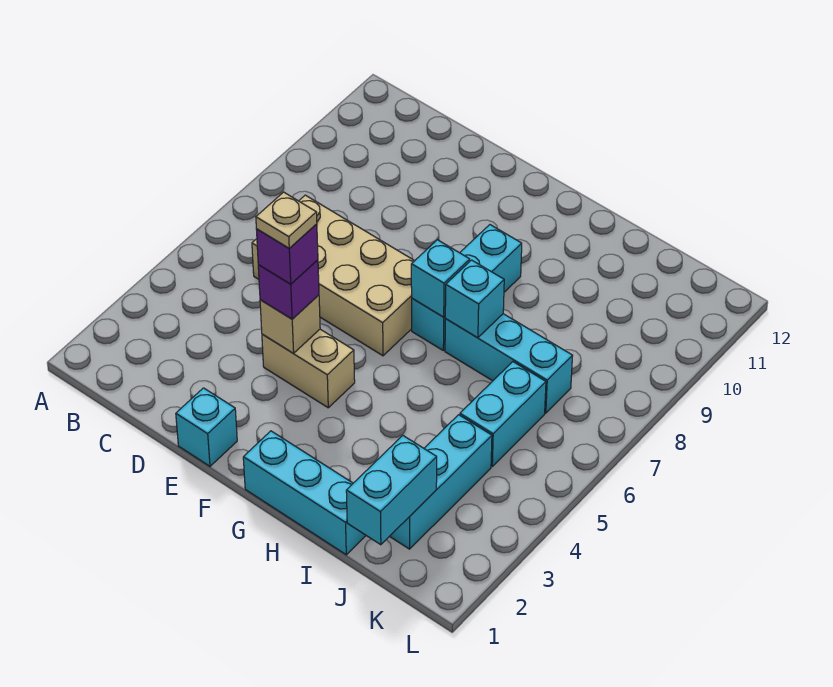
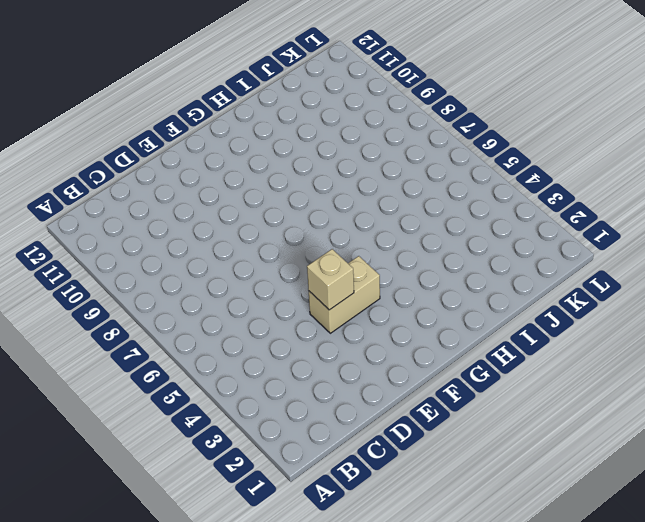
none -> tan 2x4 brick [252,195,414,356]
none -> cyan 1x1 brick [176,388,237,466]
none -> cyan 1x3 brick [243,431,366,555]

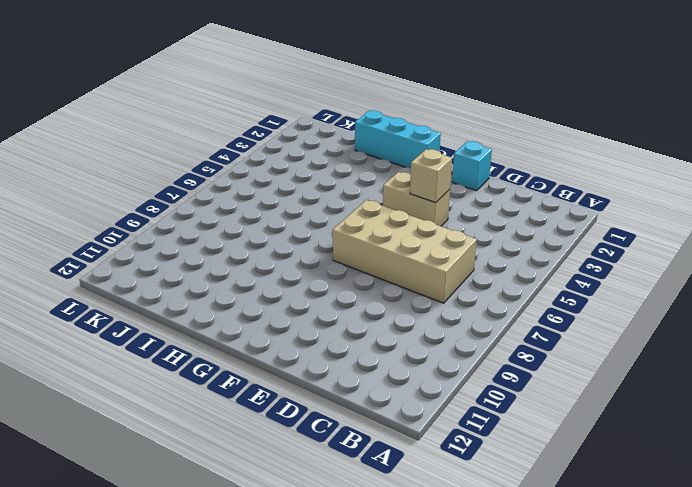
none -> cyan 1x3 brick [412,225,522,350]
none -> cyan 1x3 brick [445,314,573,413]
none -> cyan 1x3 brick [390,415,492,549]

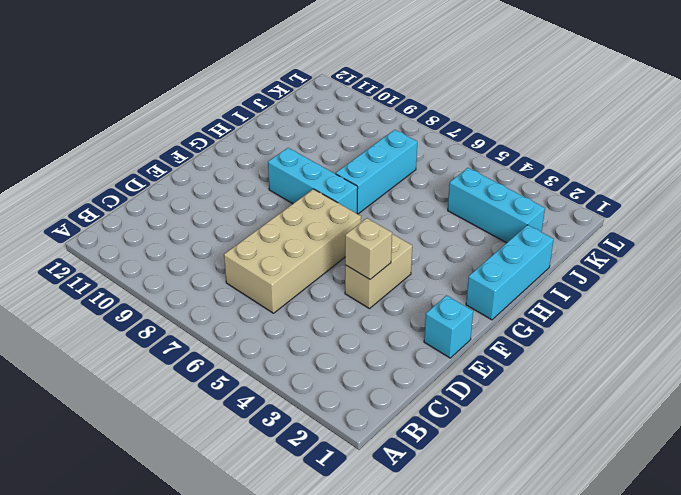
none -> cyan 1x2 brick [460,362,546,466]
none -> cyan 1x1 brick [411,240,470,317]
none -> cyan 1x1 brick [445,260,504,338]

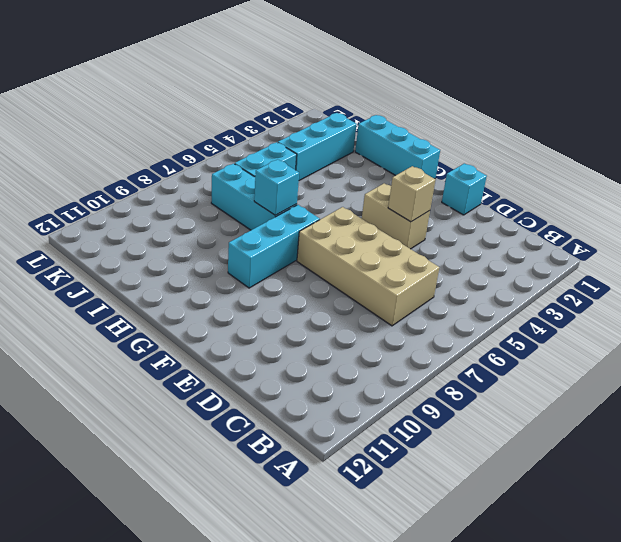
none -> cyan 1x1 brick [411,240,470,317]
none -> cyan 1x2 brick [346,436,437,545]
none -> purple 1x1 brick [258,260,319,319]

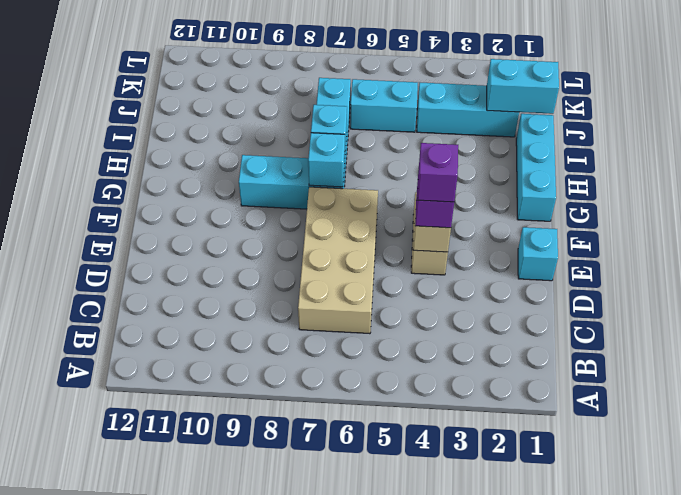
none -> tan 1x1 plate [256,192,317,248]

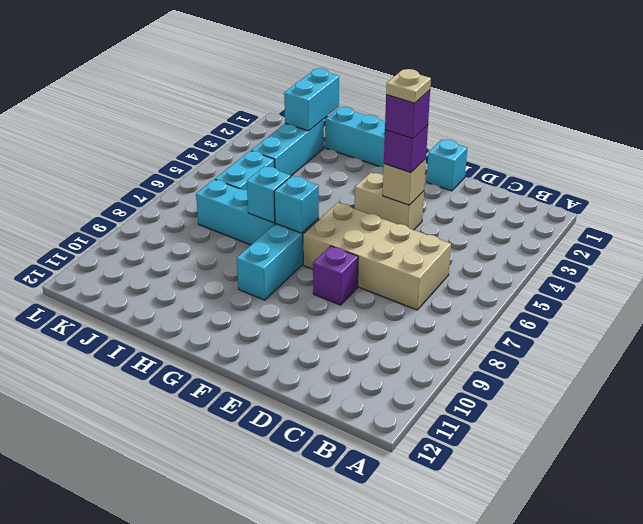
purple 1x1 brick [313,246,358,305] -> none

